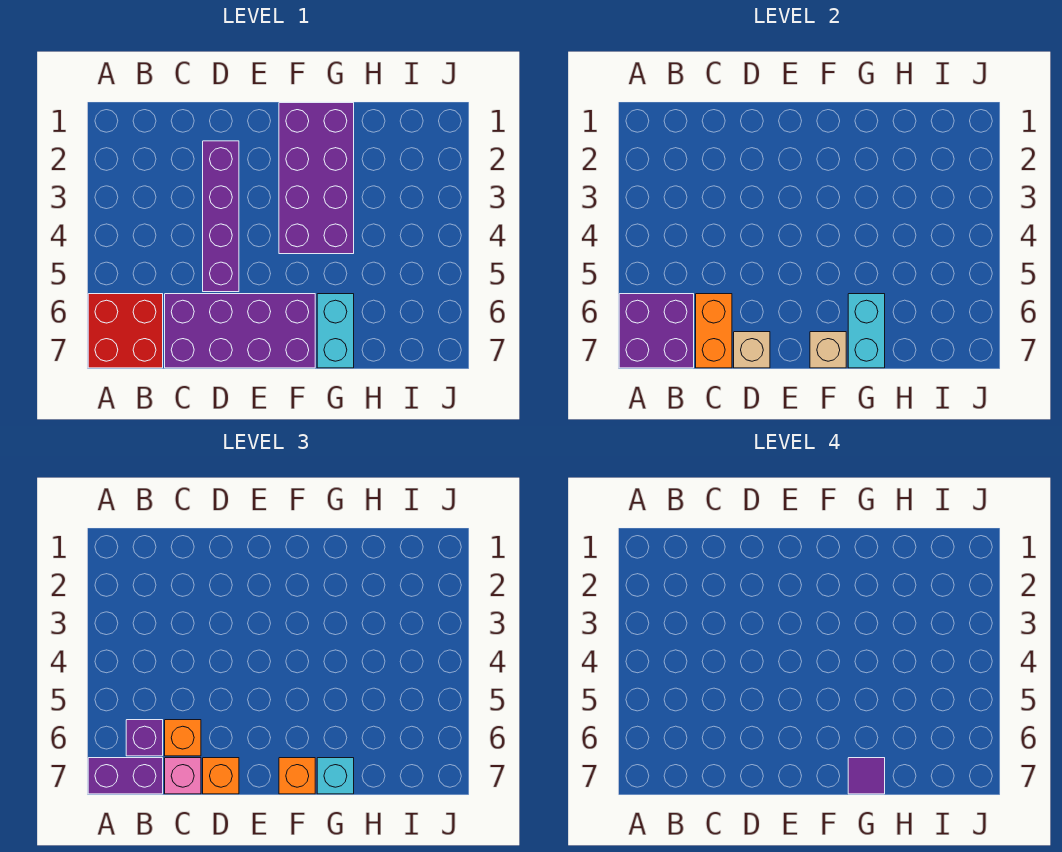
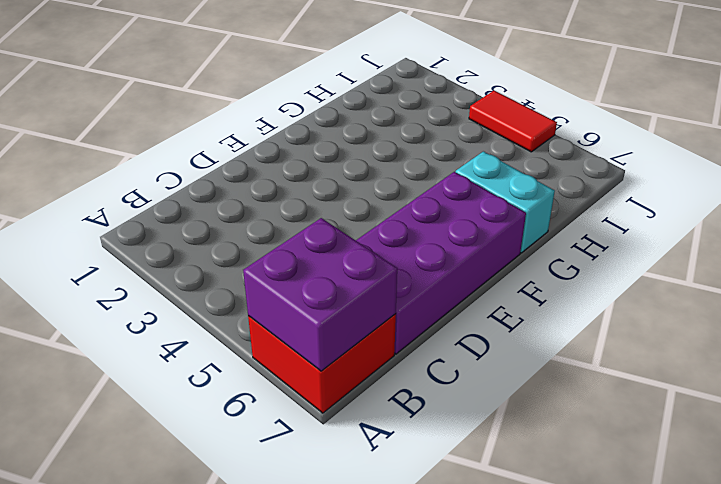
red 1x2 tile [469,91,557,152] -> none
none -> purple 1x4 brick [203,141,239,292]
none -> purple 2x4 brick [279,103,354,254]
none -> orange 1x2 brick [696,294,732,368]

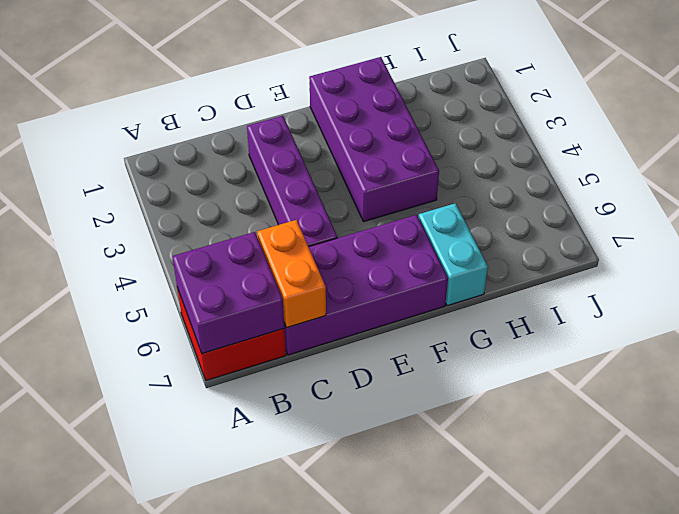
none -> tan 1x1 brick [734,332,770,368]
none -> tan 1x1 brick [810,332,846,368]
none -> cyan 1x2 brick [848,294,885,368]

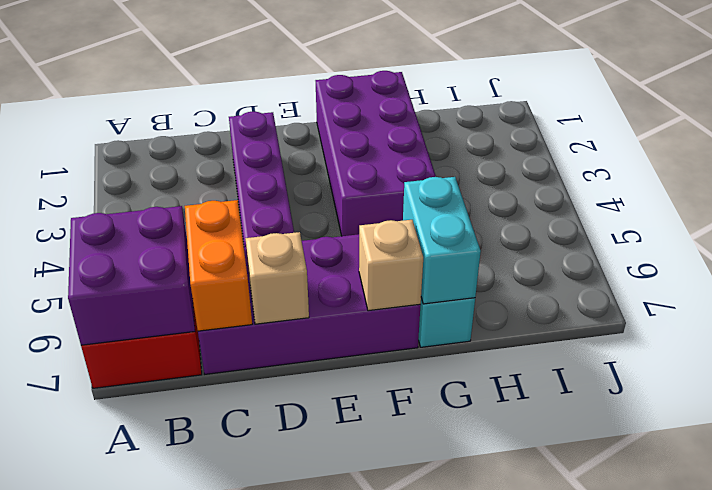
none -> purple 1x2 brick [88,758,163,794]
none -> purple 1x1 brick [126,720,163,756]
none -> orange 1x1 brick [165,720,201,756]

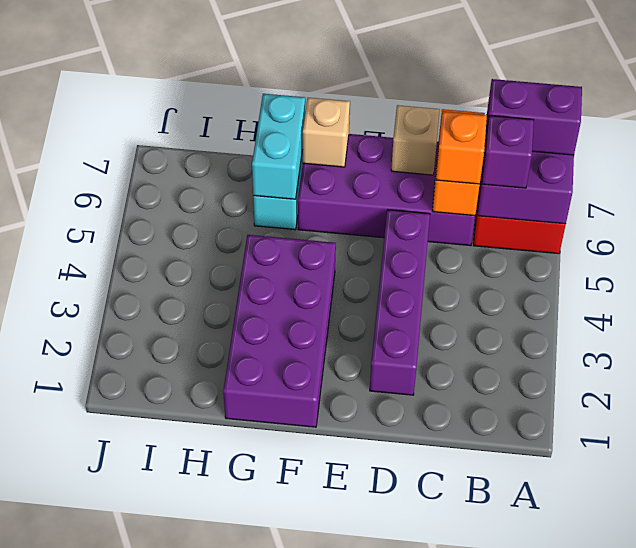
none -> pink 1x1 brick [165,758,201,794]
none -> orange 1x1 brick [203,758,239,794]
none -> orange 1x1 brick [279,758,315,794]

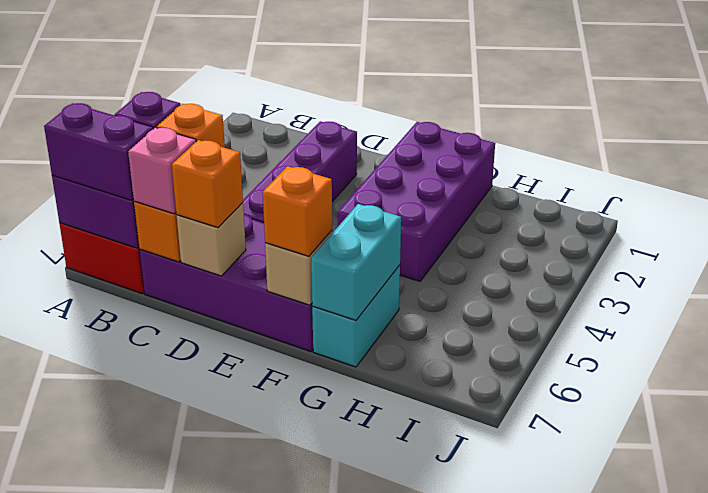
none -> cyan 1x1 brick [317,758,354,794]
none -> purple 1x1 tile [848,758,885,794]

